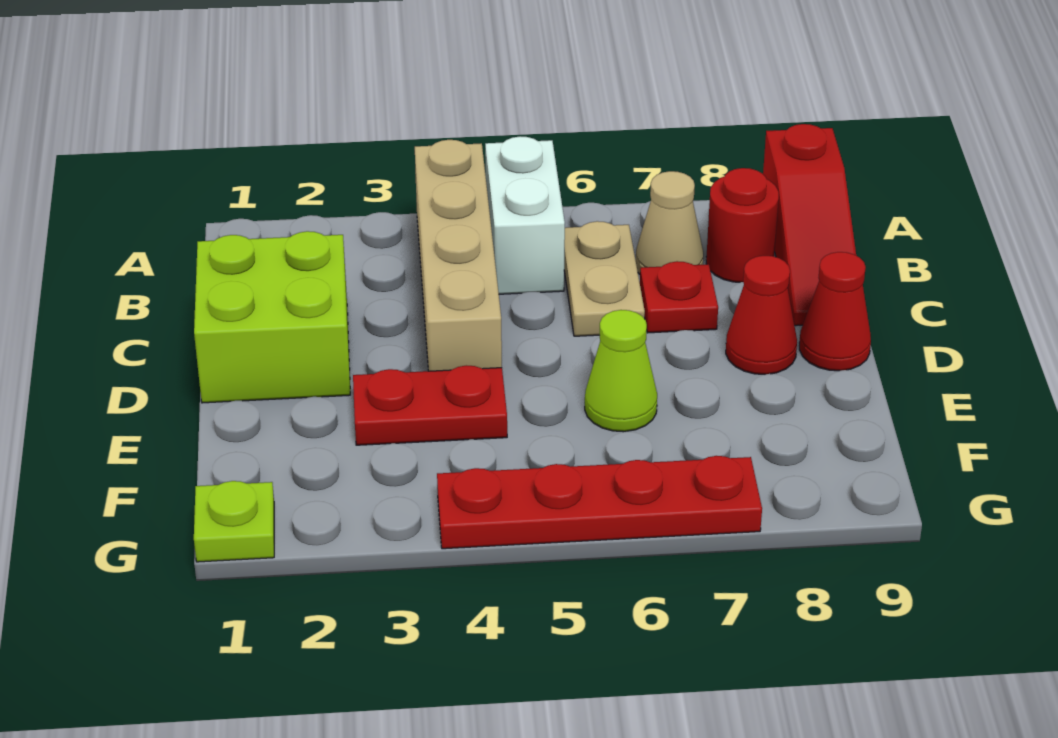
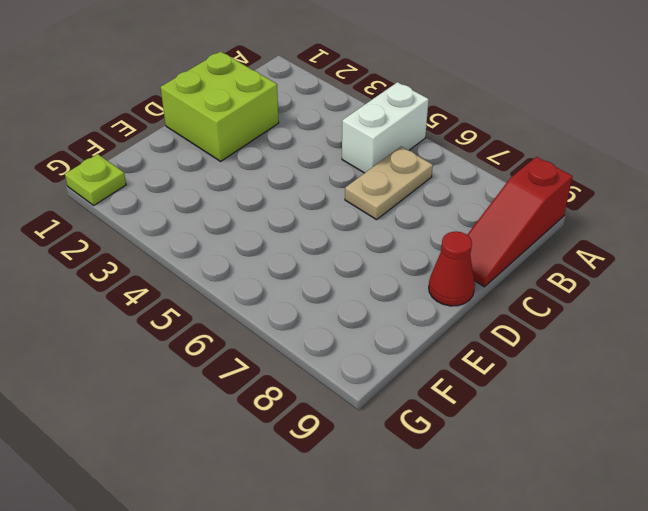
none -> tan 1x4 brick [415,140,502,371]
none -> tan 1x1 cone [636,171,703,274]
none -> red 1x1 round brick [706,168,779,282]

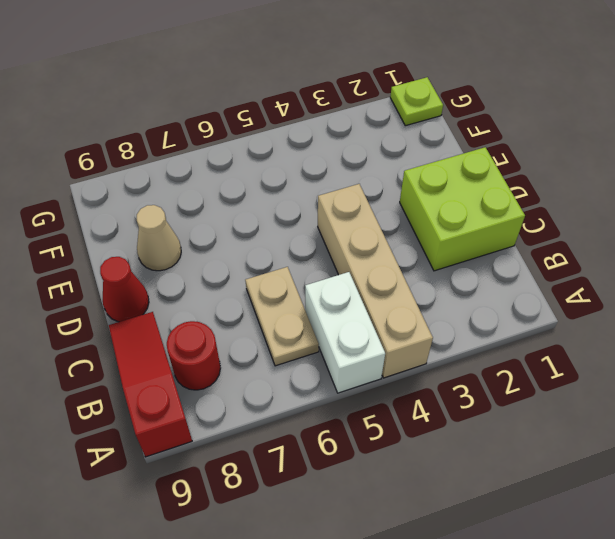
tan 1x1 cone [137,205,181,271] -> tan 1x1 cone moved to [636,171,703,274]
none -> red 1x1 plate [640,261,718,333]
none -> red 1x1 cone [726,256,797,374]
none -> red 1x2 plate [353,365,507,445]

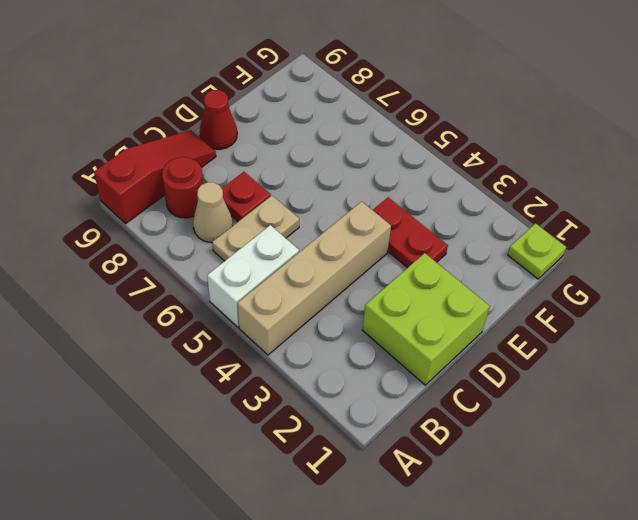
none -> red 1x1 cone [726,256,797,374]
none -> lime 1x1 cone [585,310,657,432]
none -> red 1x4 plate [437,456,762,549]

